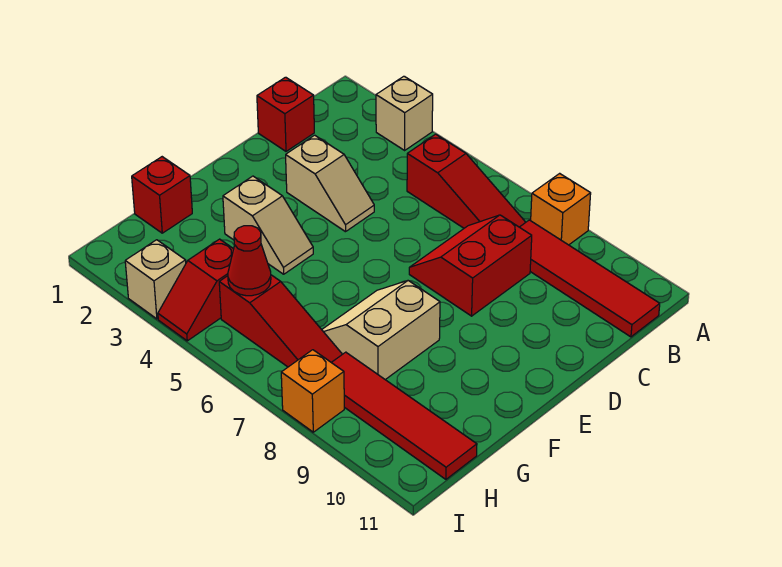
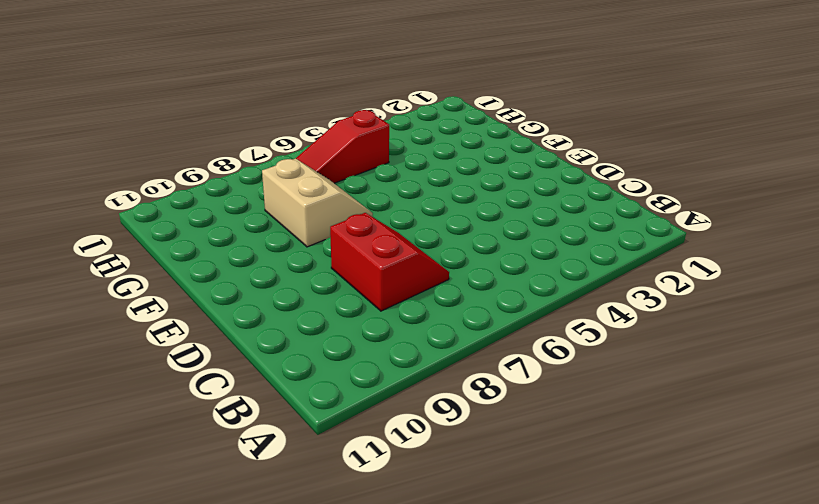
none -> tan 1x1 brick [376,76,433,150]
none -> orange 1x1 brick [531,173,591,245]
none -> red 1x3 slope [407,134,526,228]

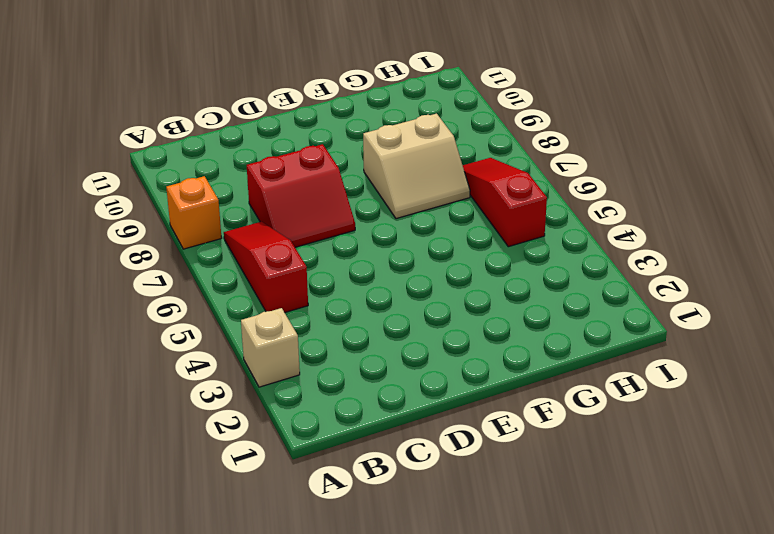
none -> red 1x4 tile [520,220,660,337]
none -> red 1x1 brick [257,77,314,151]
none -> tan 1x2 slope [286,135,374,232]

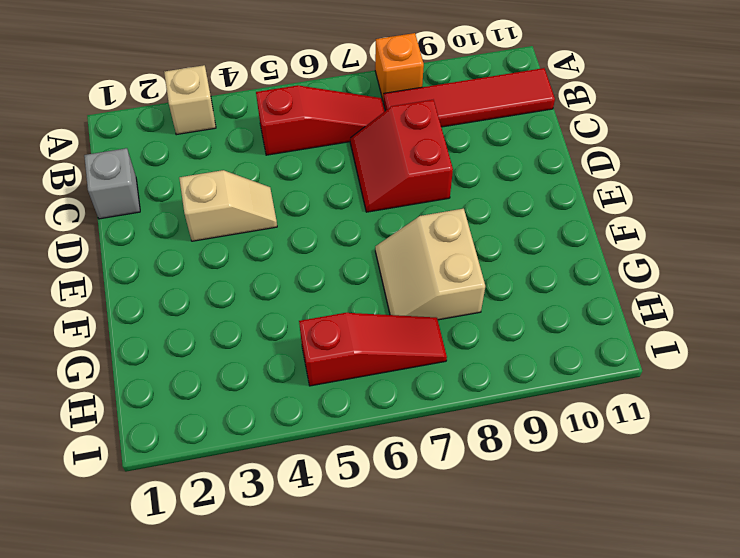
grey 1x1 brick [84,148,140,219] -> red 1x1 brick [257,77,314,151]
none -> tan 1x2 slope [223,176,313,274]
none -> red 1x1 brick [132,157,192,233]
none -> red 1x2 slope [158,239,234,341]

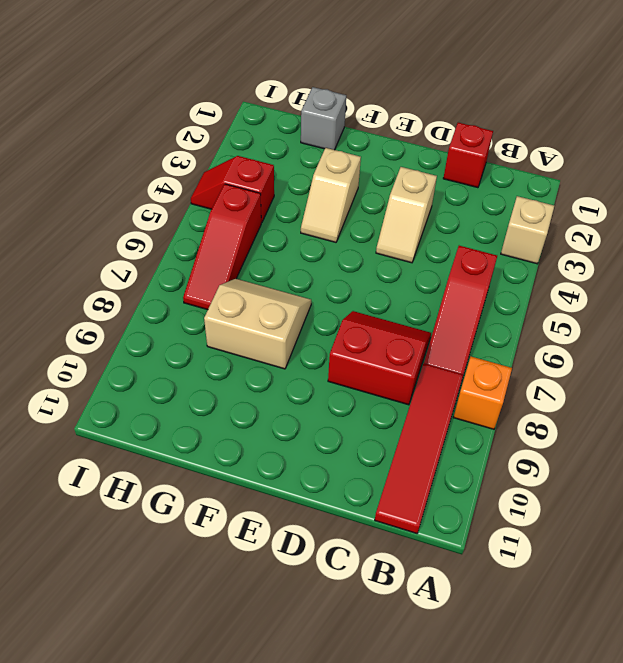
grey 1x1 brick [301,87,346,150] -> red 1x1 brick [132,157,192,233]
none -> red 1x4 tile [331,352,477,479]
none -> tan 1x1 brick [125,240,186,319]
none -> orange 1x1 brick [281,350,344,432]

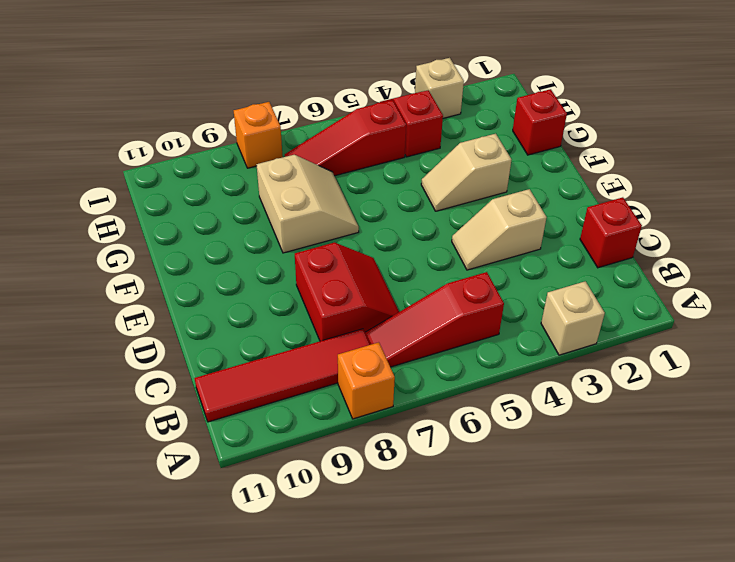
none -> red 1x4 tile [331,352,477,479]
none -> red 1x1 cone [228,226,271,296]

